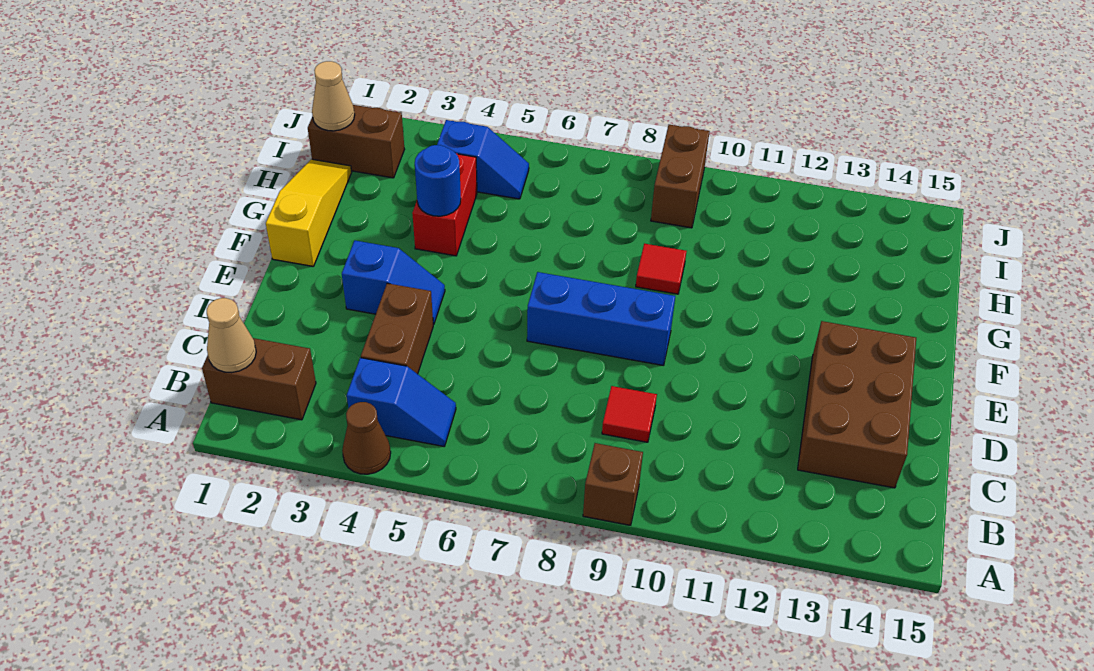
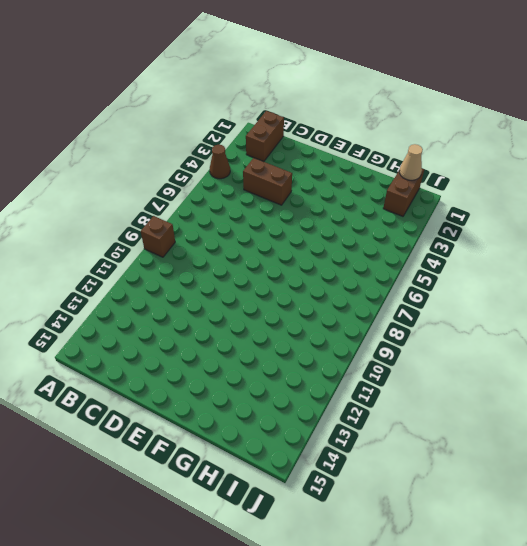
none -> blue 1x2 slope [347,358,456,446]
none -> red 1x1 tile [602,386,657,442]
none -> brown 2x3 brick [798,321,916,488]

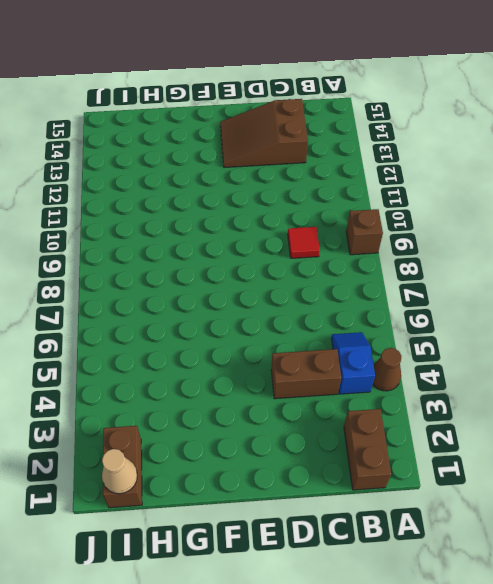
brown 2x3 slope [220,99,308,168] -> brown 2x3 brick [798,321,916,488]
none -> blue 1x2 slope [342,241,445,325]
none -> blue 1x3 brick [527,272,675,366]
none -> yellow 1x3 slope [266,159,352,266]

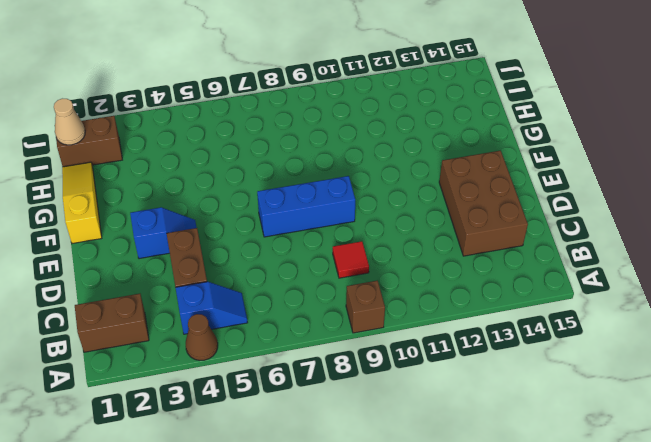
none -> red 1x2 brick [412,153,477,256]
none -> red 1x1 tile [636,244,686,294]
none -> blue 1x2 slope [437,120,529,199]

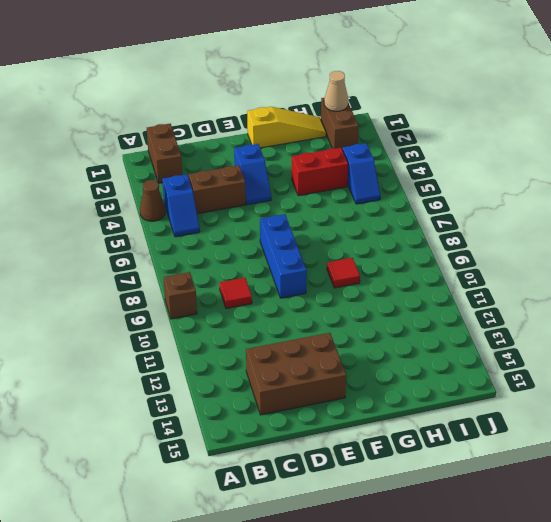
none -> brown 1x2 brick [651,125,710,228]
none -> tan 1x1 cone [207,298,256,373]
none -> blue 1x1 round brick [415,145,461,216]

